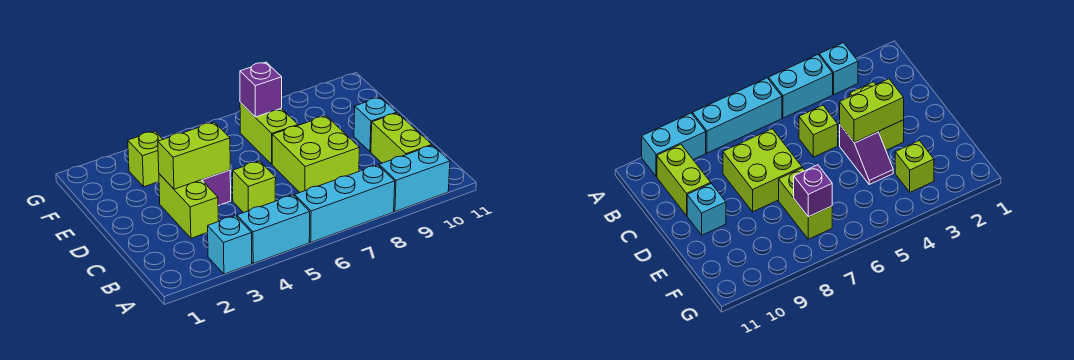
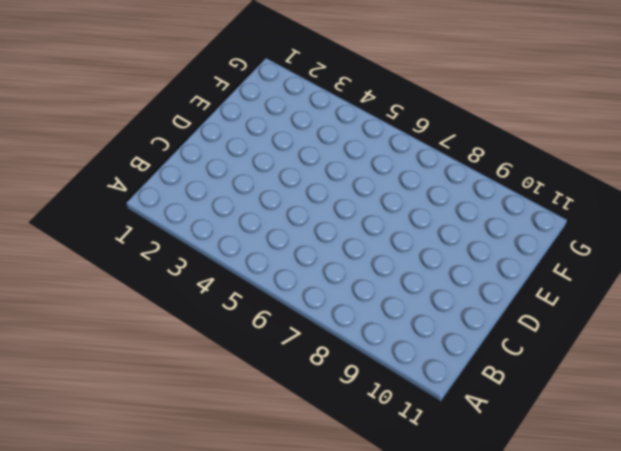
none -> cyan 1x1 brick [208,216,252,274]
none -> cyan 1x2 brick [237,195,310,263]
none -> cyan 1x3 brick [295,165,395,242]

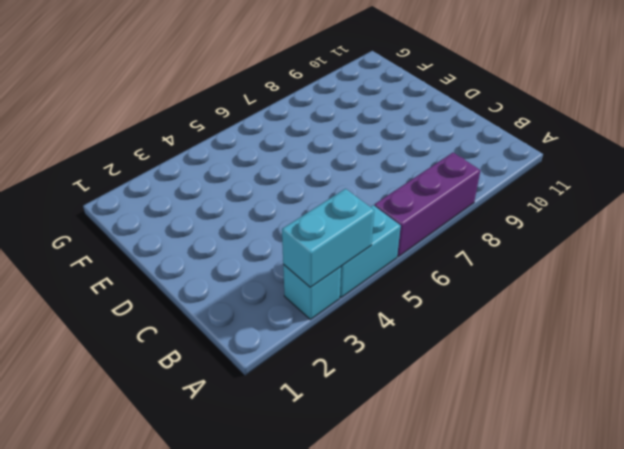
cyan 1x2 brick [282,189,374,287] -> cyan 1x2 brick moved to [379,145,450,212]
purple 1x3 brick [374,153,480,257] -> cyan 1x3 brick [295,165,395,242]
none -> lime 1x2 brick [371,113,432,163]
none -> lime 1x2 brick [159,174,218,238]
none -> lime 1x1 brick [233,161,276,213]

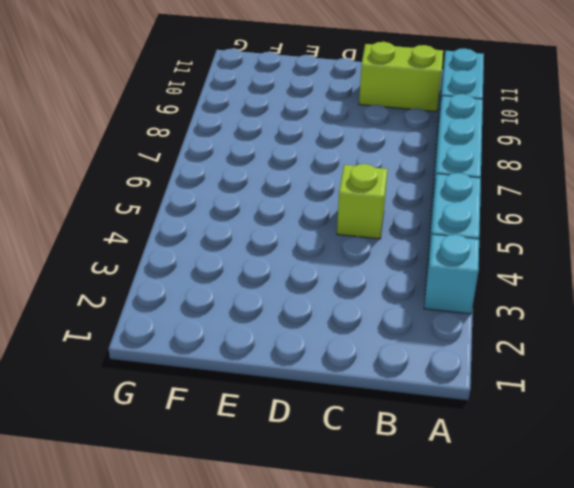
none -> lime 1x2 brick [159,174,218,238]
none -> lime 2x2 brick [272,116,360,192]
none -> purple 1x2 slope [202,170,231,206]

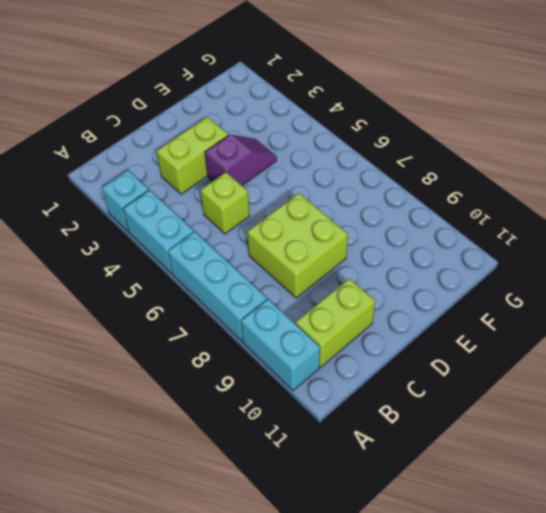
none -> cyan 1x1 brick [354,97,397,152]
none -> lime 1x2 brick [240,103,298,164]
none -> lime 1x1 brick [128,131,163,187]

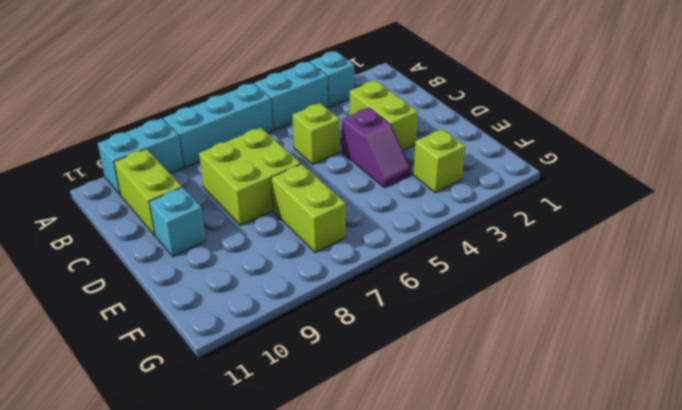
none -> lime 1x2 brick [158,122,230,189]
none -> purple 1x1 brick [240,62,282,117]

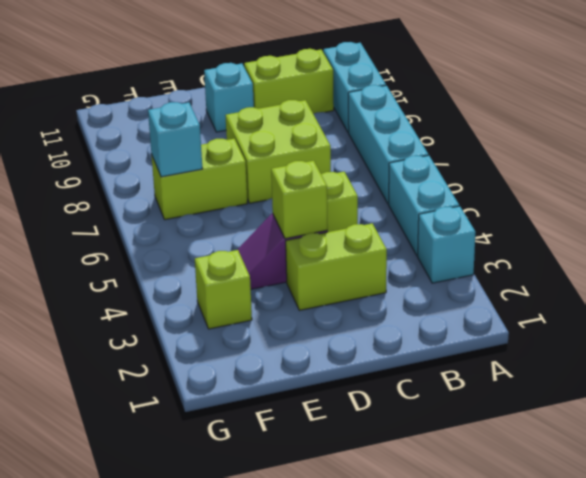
lime 1x1 brick [271,161,328,239] -> lime 1x2 brick [158,122,230,189]
cyan 1x1 brick [148,102,202,177] -> purple 1x1 brick [240,62,282,117]

